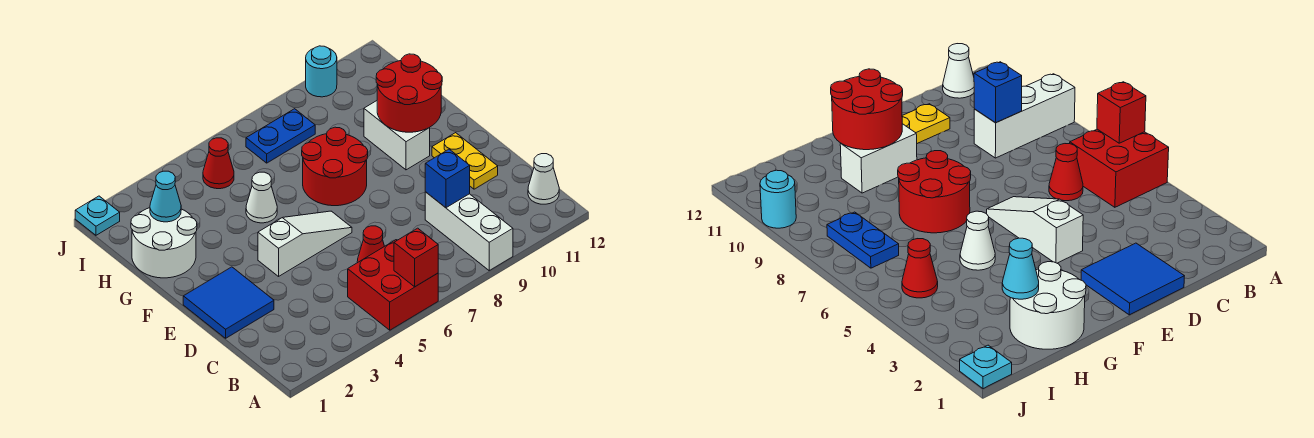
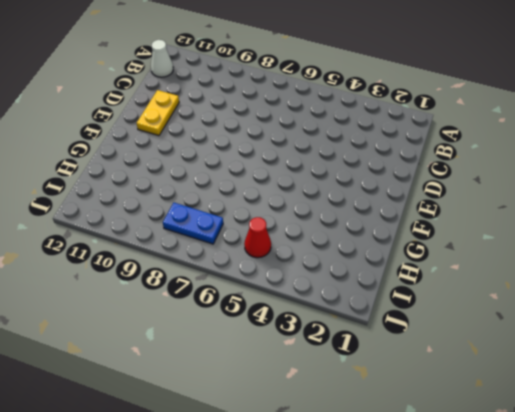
none -> red 2x2 brick [348,240,438,330]
none -> white 1x3 brick [425,192,513,270]
none -> red 1x1 cone [357,226,384,263]

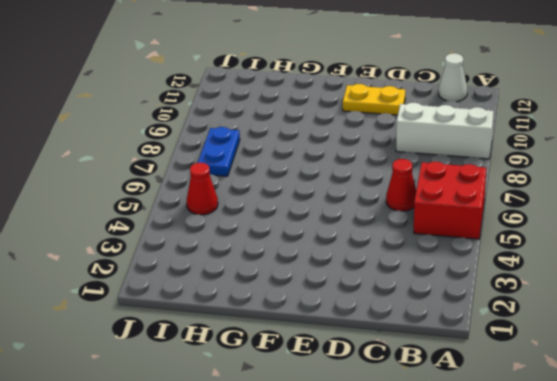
none -> blue 2x2 tile [183,267,274,338]
none -> white 1x3 slope [258,211,352,276]
none -> red 2x2 round brick [302,127,368,206]

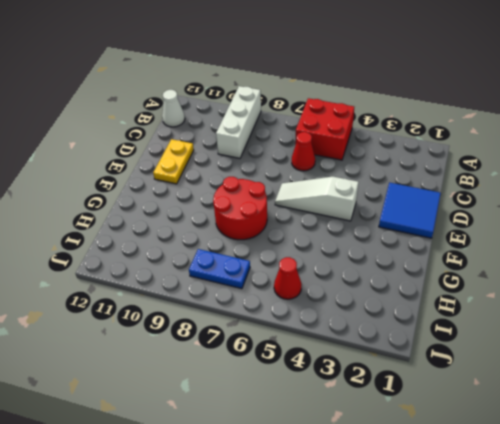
none -> white 1x2 brick [364,101,430,170]
none -> white 2x2 round brick [131,208,197,278]
none -> white 1x1 cone [246,172,277,223]

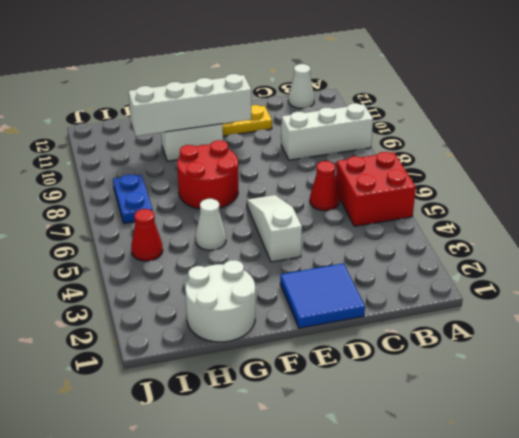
white 1x4 brick [129,74,251,136] -> red 2x2 round brick [376,54,442,132]
none -> cyan 1x1 plate [75,196,120,235]
none -> cyan 1x1 round brick [306,46,337,97]
none -> red 1x1 brick [394,228,438,287]

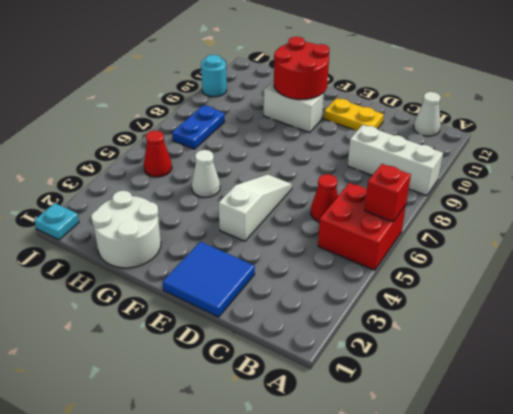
none -> red 2x2 round brick [302,127,368,206]
none -> blue 1x1 brick [425,149,470,208]
none -> cyan 1x1 cone [150,171,181,222]

